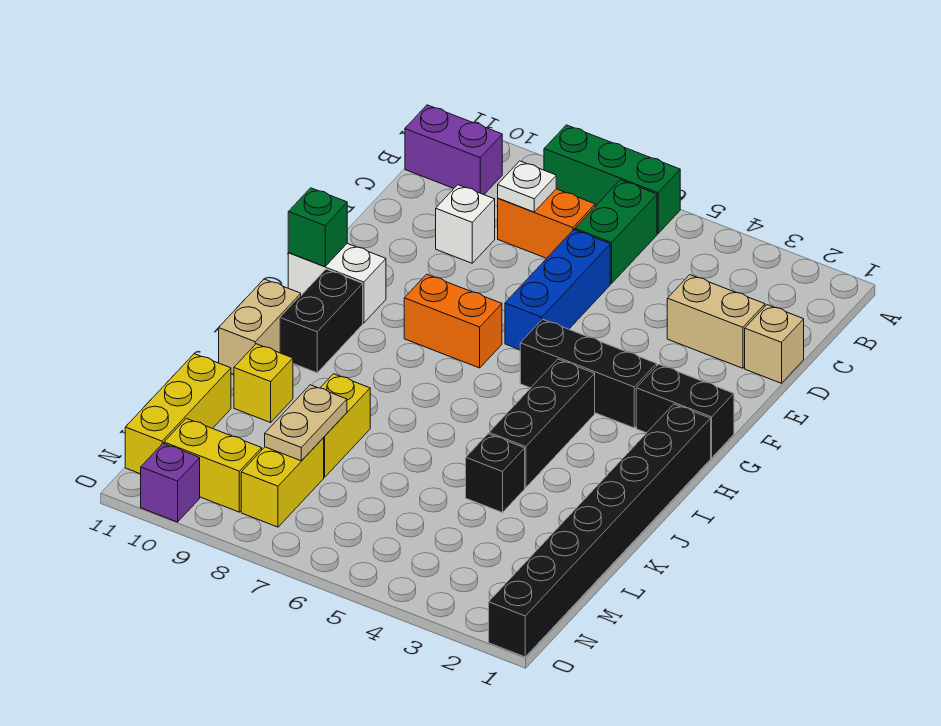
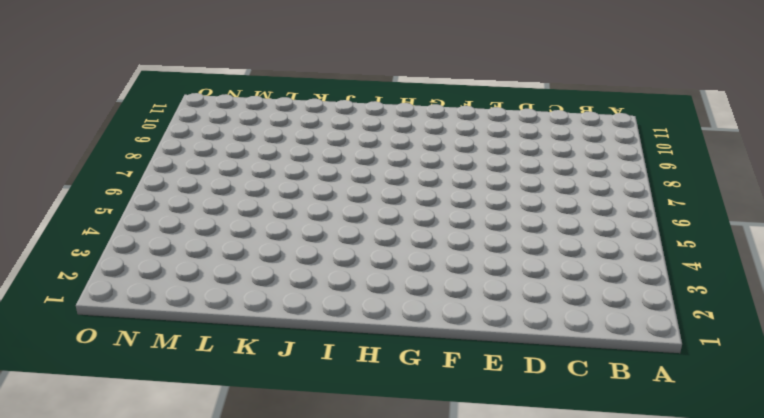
none -> green 1x3 brick [544,125,680,234]
none -> green 1x2 brick [575,180,657,283]
none -> purple 1x2 brick [405,105,502,195]

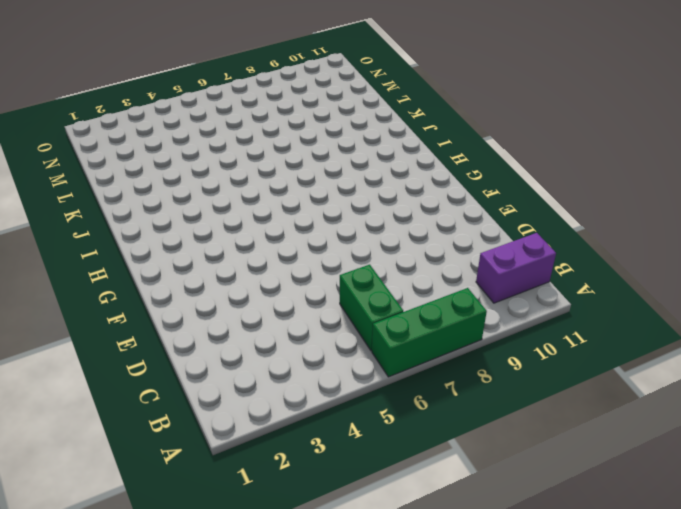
none -> orange 1x2 brick [498,189,595,258]
none -> tan 1x1 brick [745,305,804,383]
none -> tan 1x2 brick [667,275,765,368]

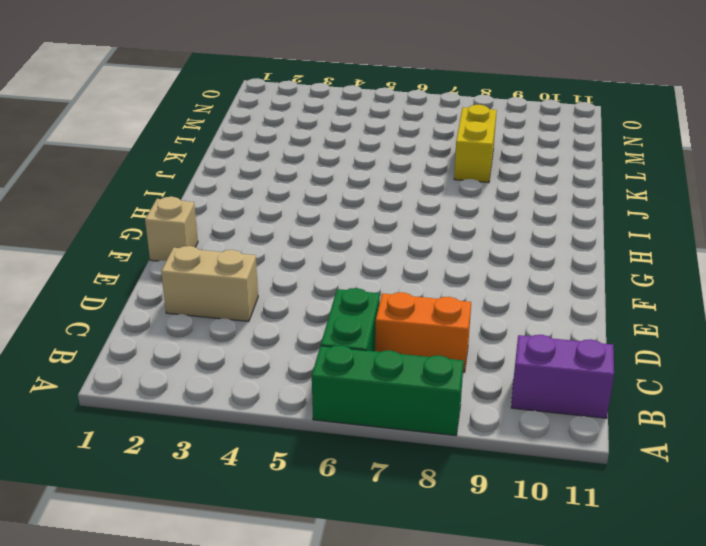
tan 1x1 brick [145,197,198,261] -> tan 1x1 brick moved to [745,305,804,383]
none -> blue 1x3 brick [505,230,610,350]
none -> white 1x1 brick [436,185,495,263]
none -> black 1x2 brick [636,364,734,458]

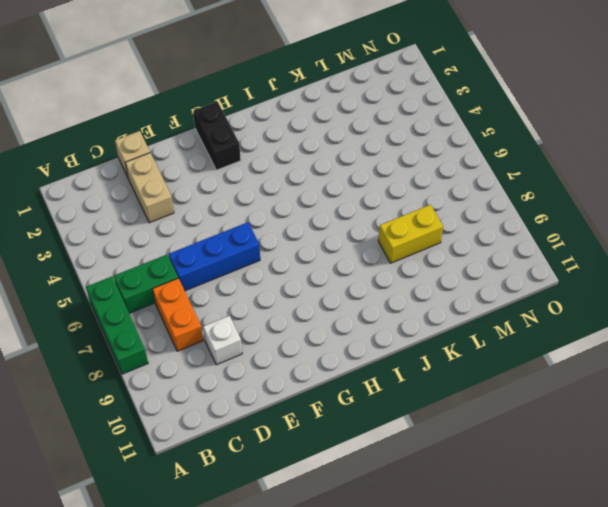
none -> purple 1x2 brick [405,105,502,195]
none -> black 1x3 brick [520,319,657,428]
none -> orange 1x2 brick [404,274,502,368]

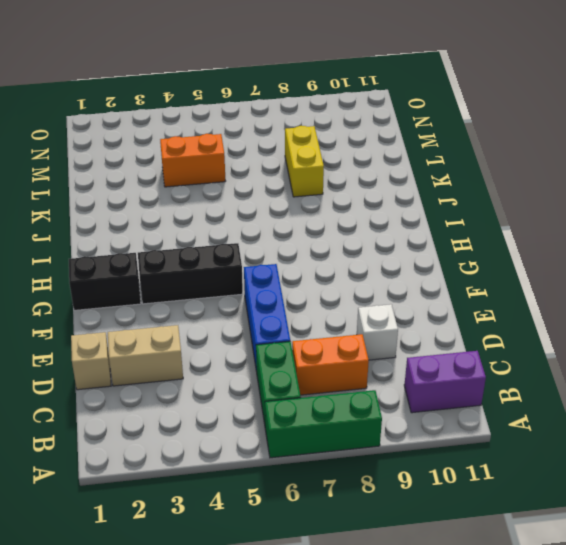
orange 1x2 brick [160,134,225,187] -> orange 1x2 brick moved to [404,274,502,368]
none -> white 1x2 brick [288,244,386,323]
none -> black 1x8 brick [489,404,711,657]
none -> black 1x3 brick [489,359,595,488]

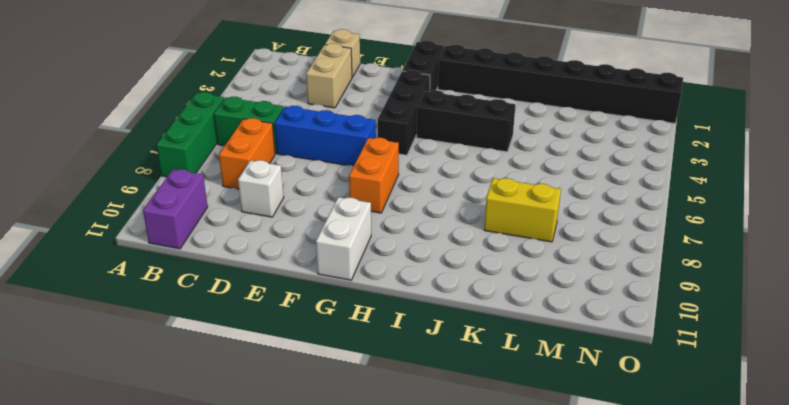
none -> black 1x2 brick [280,269,363,373]
none -> tan 1x2 brick [219,279,301,374]
none -> black 1x1 brick [466,434,525,512]

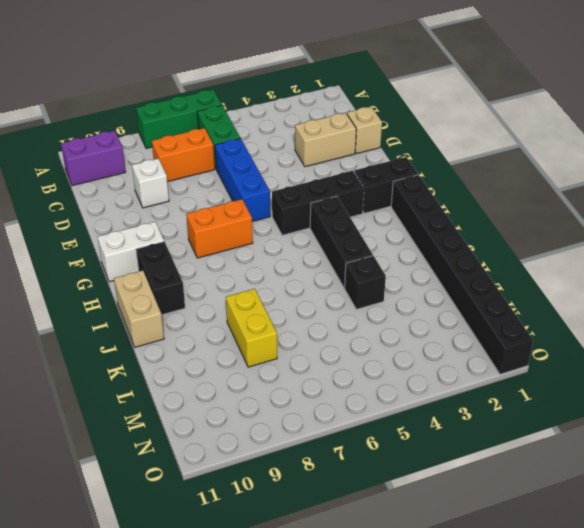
none -> yellow 1x1 brick [234,344,293,422]
none -> yellow 1x3 brick [125,354,231,474]
none -> yellow 1x2 brick [241,438,324,527]

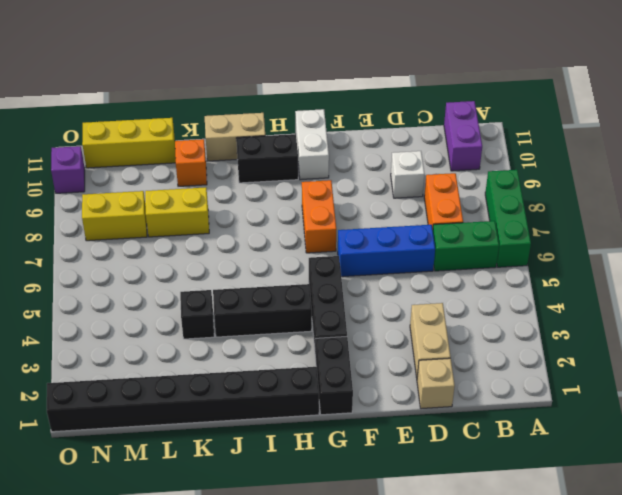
orange 1x1 brick [175,139,207,186] -> yellow 1x1 brick [234,344,293,422]
none -> yellow 1x2 brick [164,418,262,512]
none -> white 1x1 plate [498,161,556,212]
none -> green 1x1 brick [288,188,347,266]

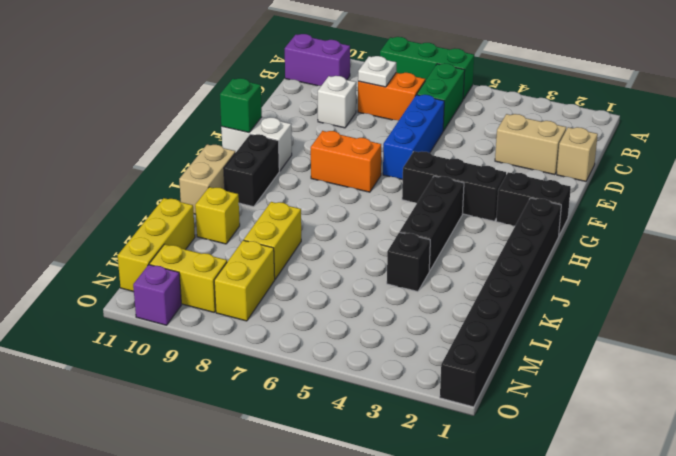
none -> tan 1x2 plate [265,385,347,461]

